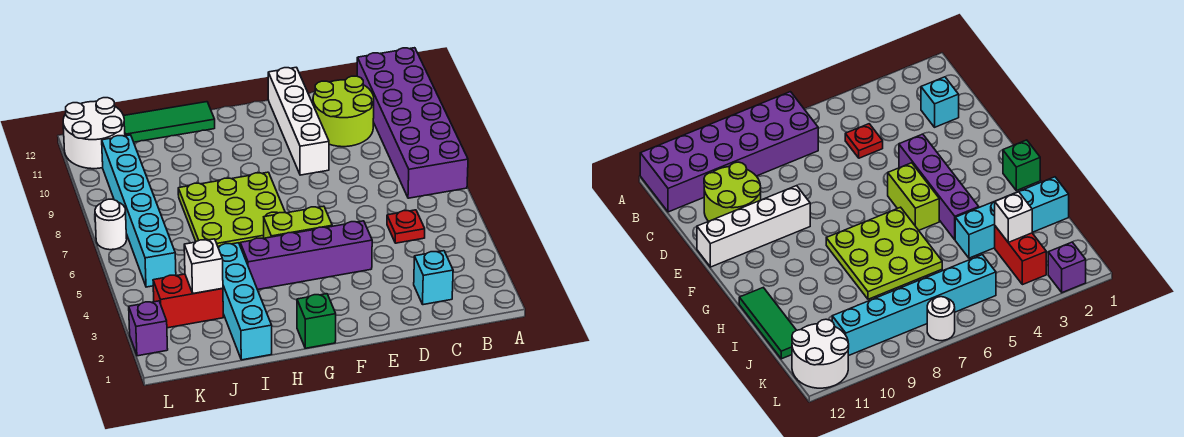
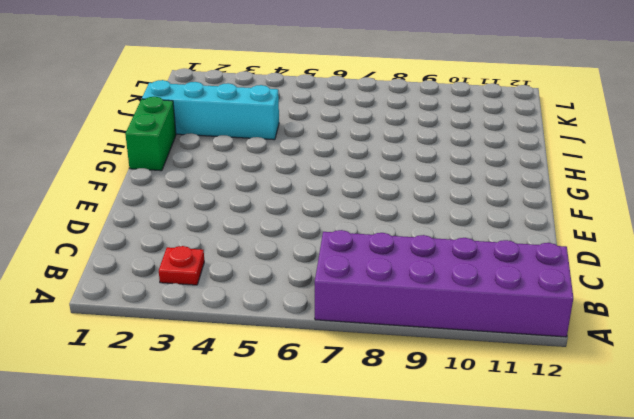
red 1x1 plate [159,246,204,285] -> red 1x1 plate moved to [387,210,425,243]
green 1x2 brick [125,97,176,171] -> green 1x1 brick [297,294,336,348]
none -> cyan 1x1 brick [414,251,453,305]
none -> lime 2x2 round brick [313,76,374,147]
none -> purple 1x4 brick [240,221,372,289]

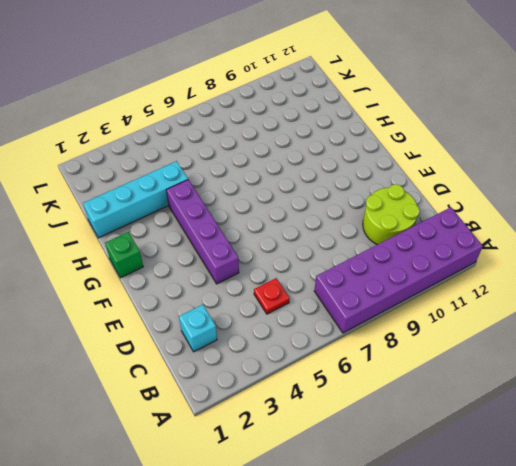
none -> white 1x4 brick [268,67,329,175]
none -> lime 1x2 brick [264,206,332,238]
none -> lime 3x3 plate [178,172,285,246]

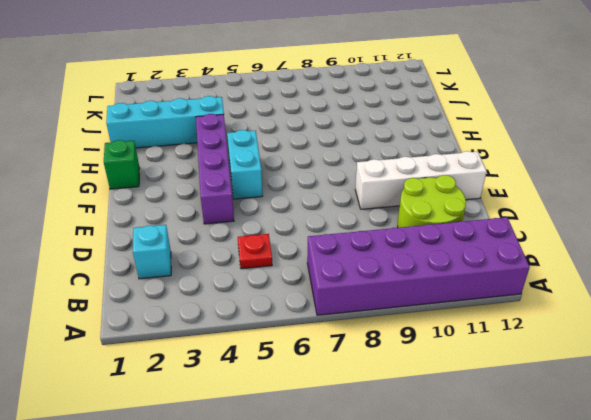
cyan 1x2 brick [227,130,263,199] -> lime 1x2 brick [264,206,332,238]
none -> lime 3x3 plate [178,172,285,246]
none -> green 1x3 tile [124,102,215,142]
none -> red 1x2 brick [153,274,223,328]

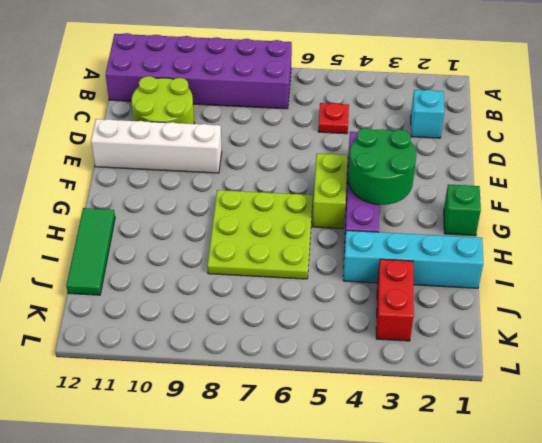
green 2x2 round brick [348,128,416,205] -> none
none -> cyan 1x6 brick [102,135,176,287]
none -> white 2x2 round brick [63,98,125,169]
none -> purple 1x1 brick [129,301,168,356]

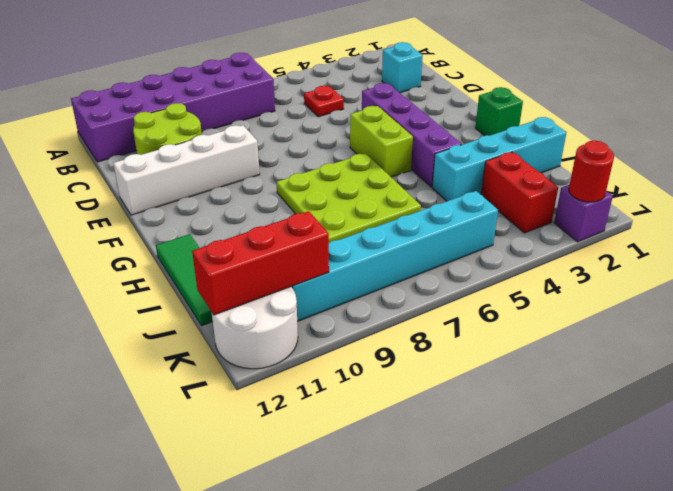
red 1x3 brick [192,211,329,315] -> none
red 1x1 round brick [569,141,614,202] -> none
none -> white 1x1 round brick [95,199,127,250]
none -> white 1x1 brick [184,239,223,294]

